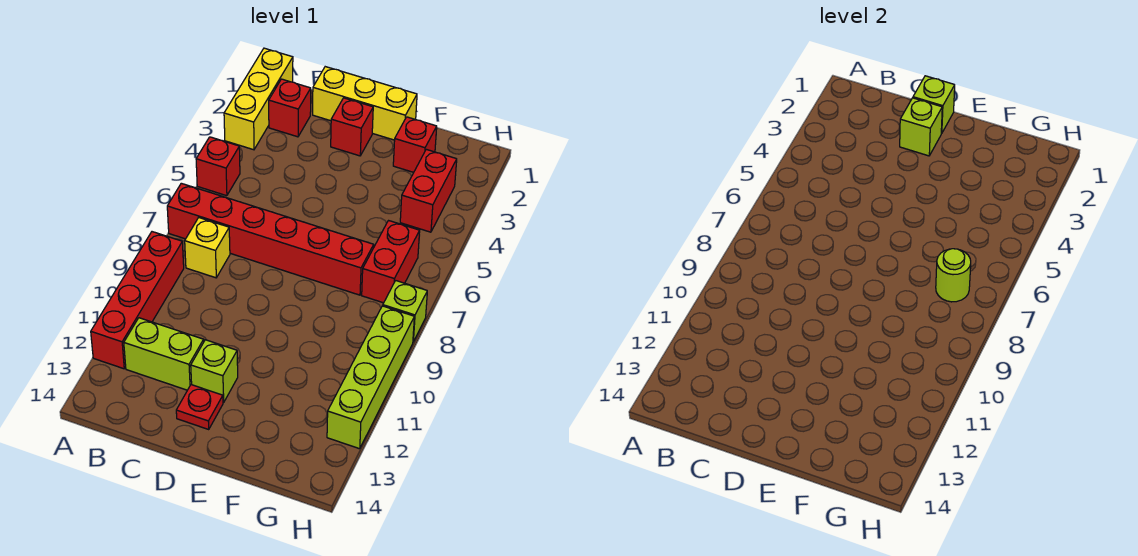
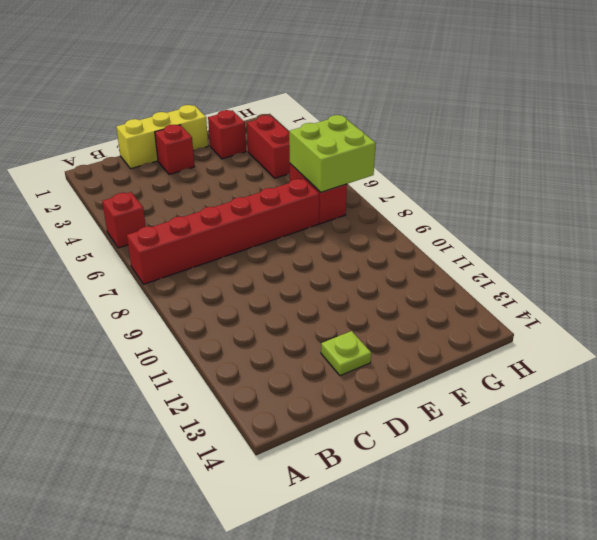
lime 1x1 plate [321,331,371,376] -> red 1x1 plate [176,385,223,429]
lime 2x2 brick [289,115,376,192] -> lime 1x1 round brick [936,249,971,302]
none -> yellow 1x3 brick [224,48,293,150]
none -> red 1x4 brick [91,232,184,369]
none -> red 1x1 brick [269,79,311,137]

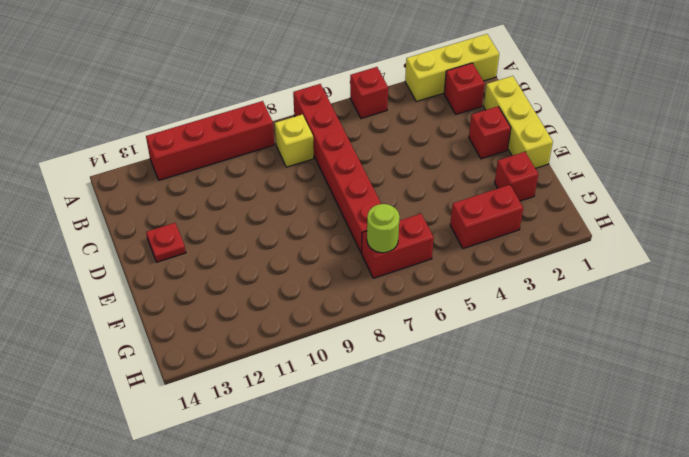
none -> lime 1x2 brick [124,318,204,390]
none -> lime 1x1 brick [191,340,238,402]
none -> lime 1x1 brick [383,281,427,342]

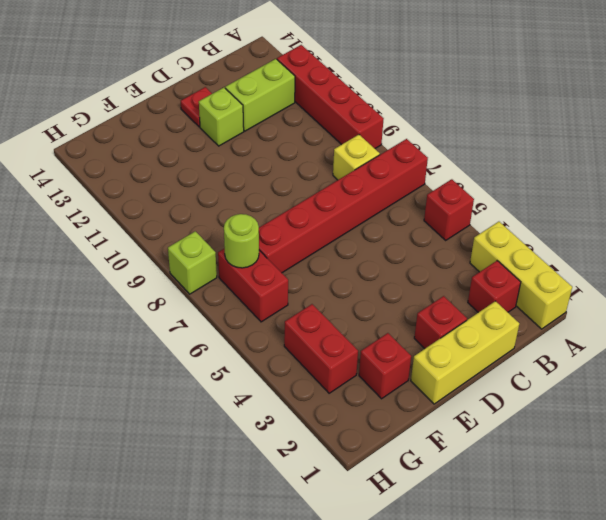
none -> lime 1x4 brick [327,306,414,449]
none -> lime 1x1 brick [913,76,955,133]
none -> lime 1x1 brick [900,98,942,156]

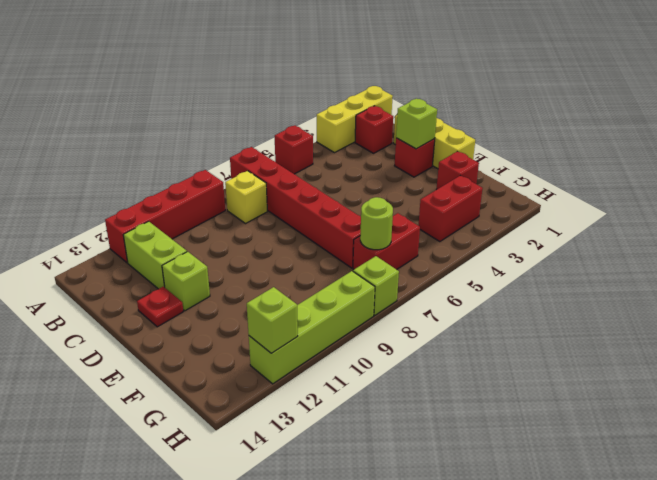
lime 1x1 brick [247,287,298,353] -> lime 1x1 brick moved to [913,76,955,133]

